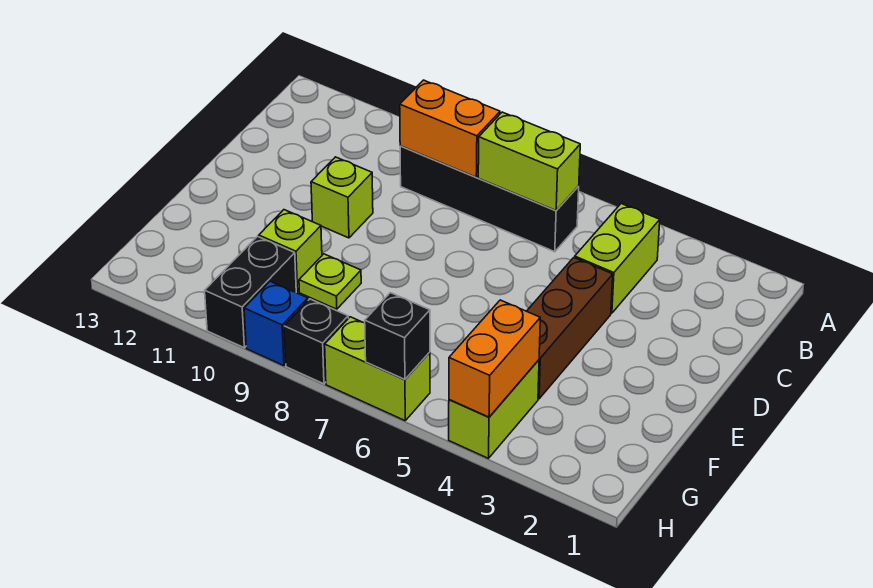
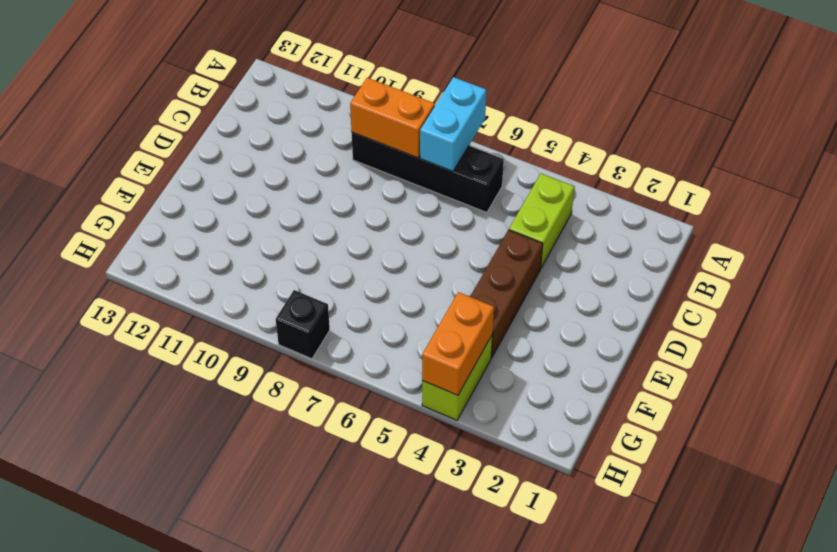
cyan 1x2 brick [420,77,486,171] -> lime 1x2 brick [478,112,580,210]
none -> lime 1x1 brick [311,157,373,238]
none -> lime 1x1 plate [299,254,361,309]
none -> lime 1x1 brick [259,210,322,292]

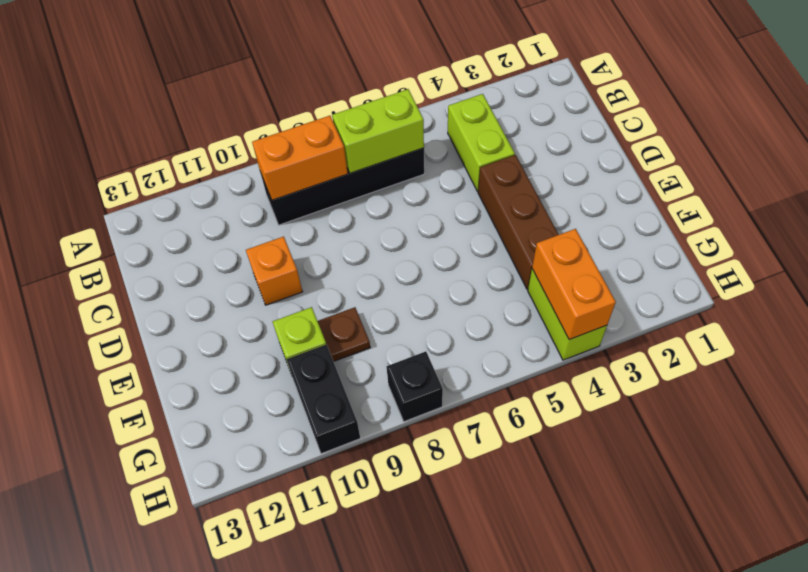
orange 1x1 brick [246,236,303,305] -> lime 1x1 brick [311,157,373,238]
brown 1x1 plate [318,307,370,362] -> lime 1x1 plate [299,254,361,309]
none -> lime 1x2 brick [325,317,430,421]
none -> blue 1x1 brick [244,281,308,366]
none -> black 1x1 brick [365,293,430,379]

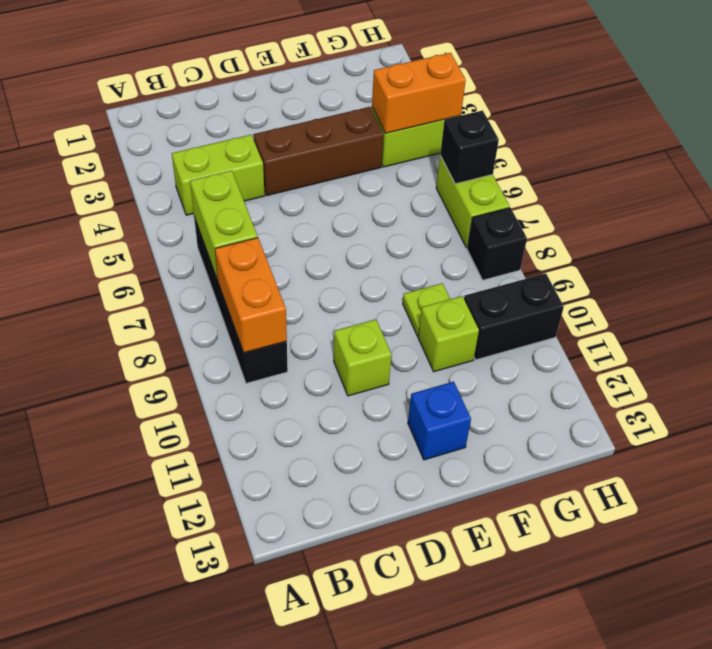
blue 1x1 brick [408,382,471,460] -> blue 1x1 brick moved to [244,281,308,366]

